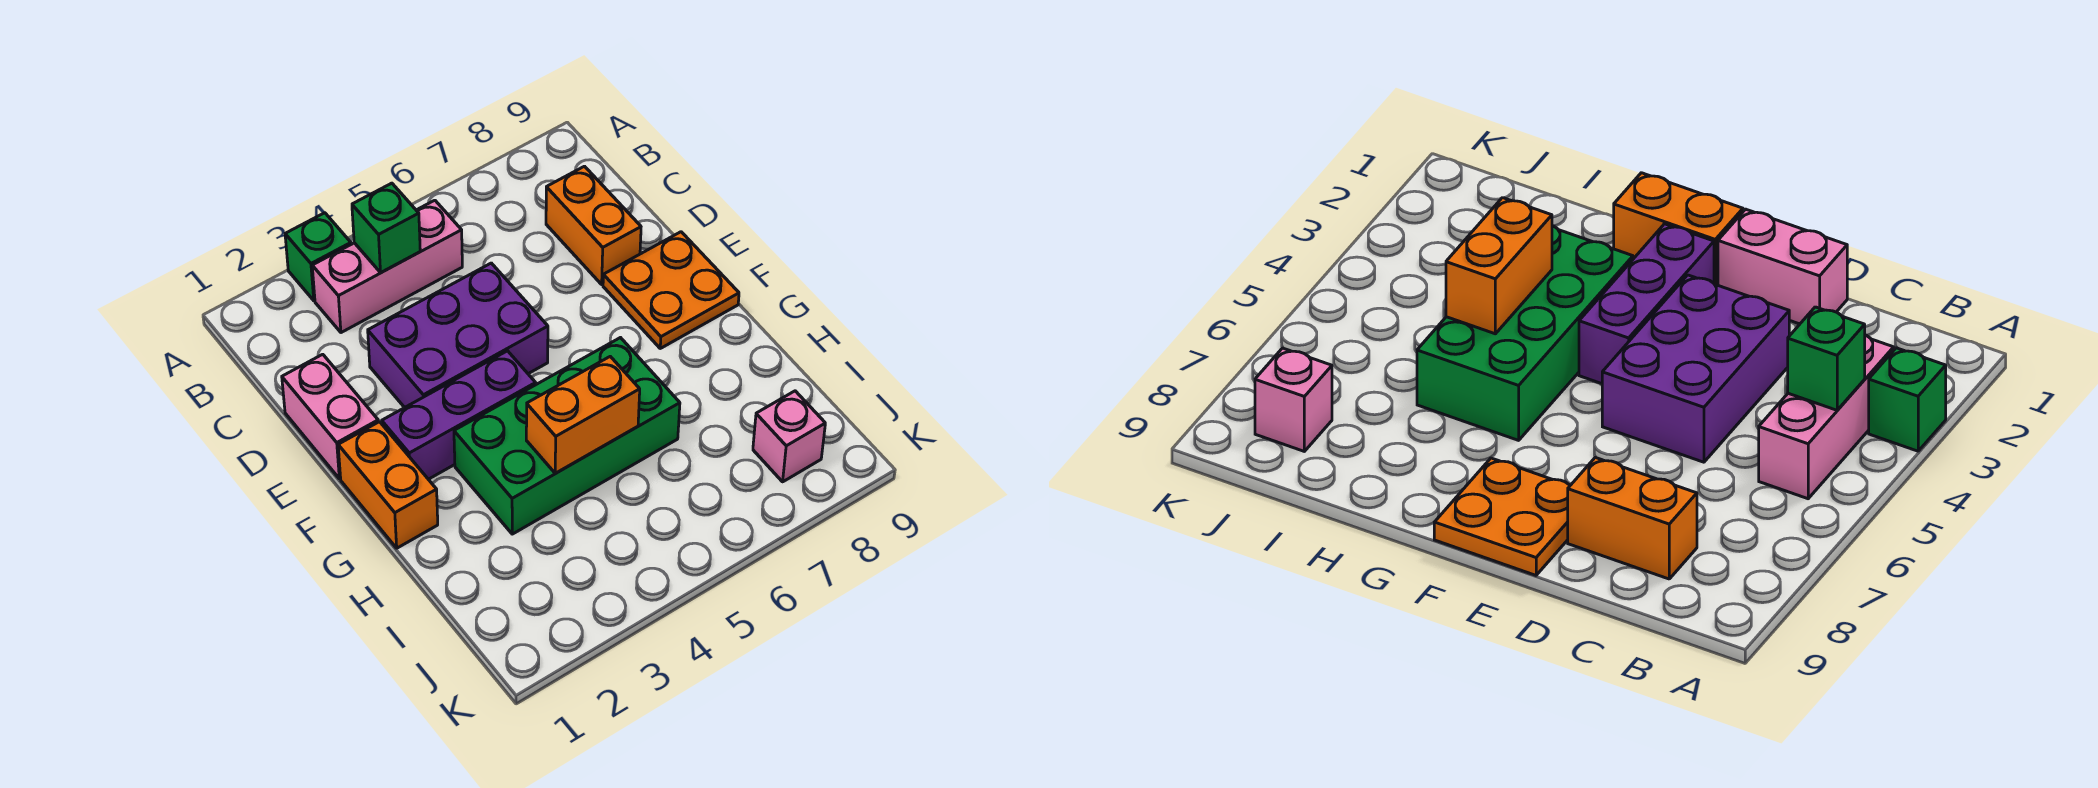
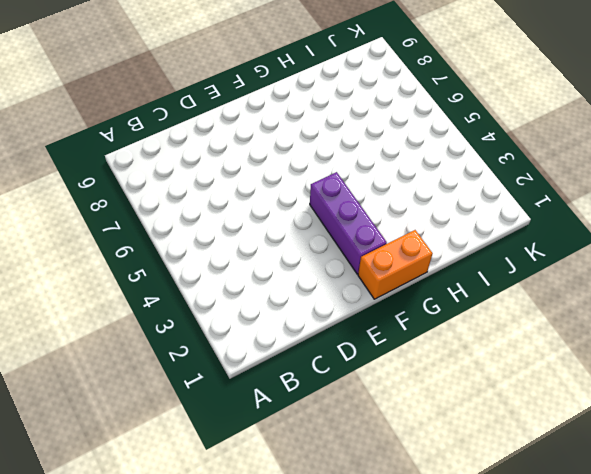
none -> green 1x1 brick [285,213,351,301]
none -> pink 1x3 brick [312,200,462,333]
none -> orange 1x2 brick [546,166,641,284]

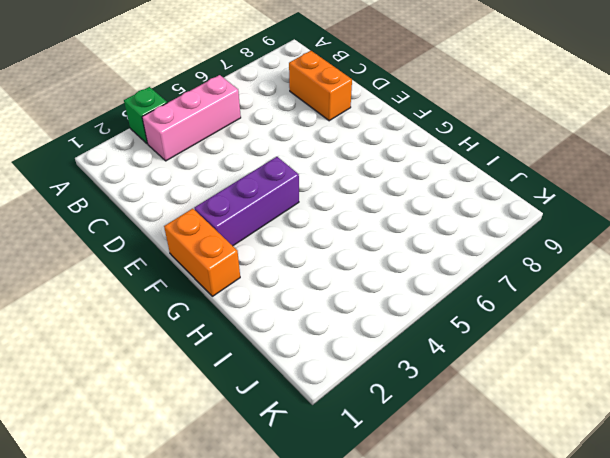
none -> pink 1x2 brick [282,354,378,479]
none -> purple 2x3 brick [368,263,548,408]
none -> orange 2x2 plate [603,232,739,348]

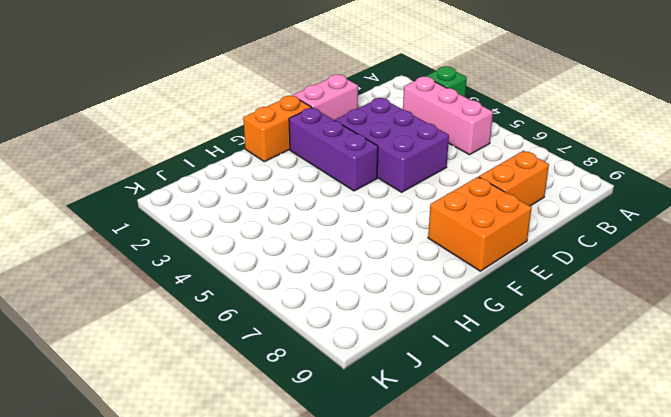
orange 2x2 brick [428,177,532,271] -> orange 2x2 plate [603,232,739,348]
none -> green 2x4 brick [454,338,680,534]
none -> pink 1x1 brick [753,391,825,482]
none -> green 1x1 brick [352,183,420,272]

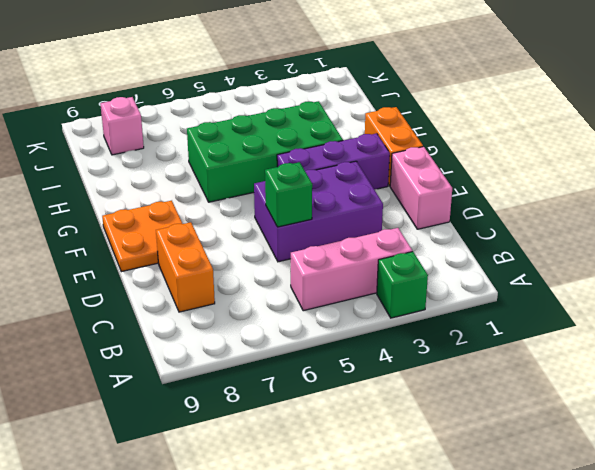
green 1x1 brick [265,162,312,227] -> green 1x1 brick moved to [352,183,420,272]
none -> orange 1x2 brick [526,357,640,473]

